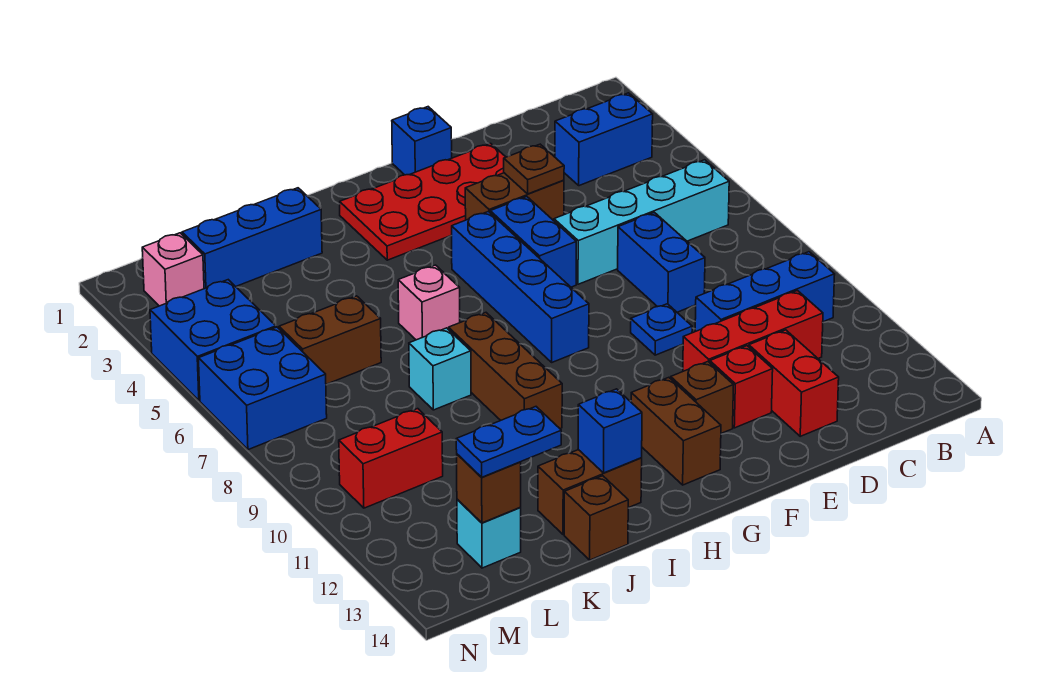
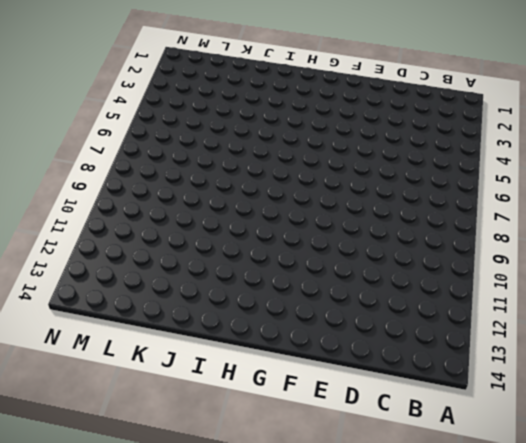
none -> blue 1x2 brick [555,93,653,186]
none -> cyan 1x4 brick [554,160,729,284]
none -> blue 1x3 brick [695,252,835,331]
none -> red 1x3 brick [683,291,823,371]

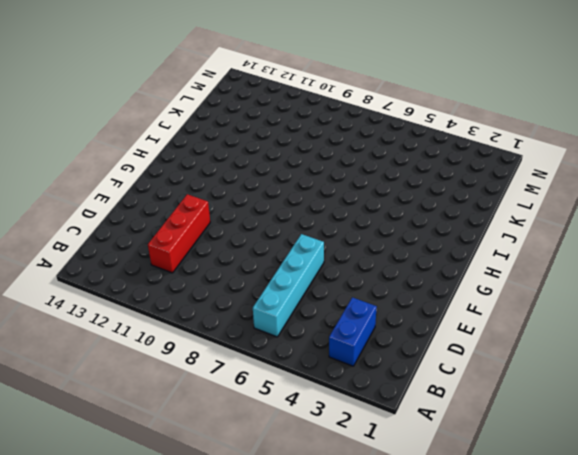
none -> blue 1x3 brick [695,252,835,331]
none -> blue 1x2 brick [618,212,705,312]
none -> red 1x2 brick [749,330,839,436]
none -> red 2x4 plate [340,143,506,260]

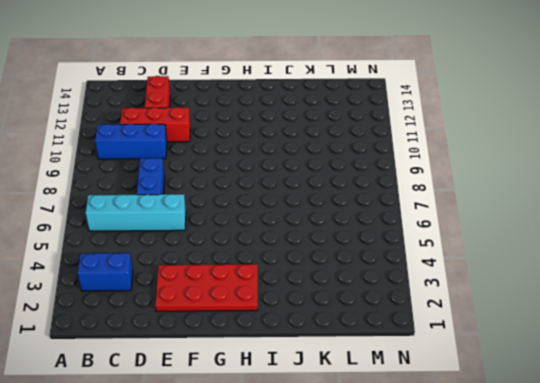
none -> brown 1x2 brick [465,173,564,221]
none -> blue 1x1 plate [631,304,692,355]
none -> red 1x1 brick [710,346,773,428]
none -> blue 1x1 brick [392,107,452,175]

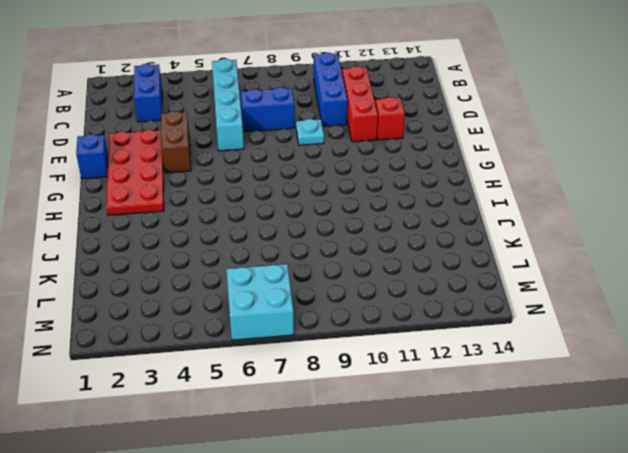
cyan 1x1 plate [296,119,324,145] -> blue 1x1 plate [631,304,692,355]
cyan 2x2 brick [227,264,294,340] -> blue 2x2 brick [199,327,327,450]
none -> red 1x2 brick [749,330,839,436]
none -> blue 1x2 brick [490,197,576,287]
none -> brown 1x1 brick [671,362,733,433]
none -> blue 1x4 brick [451,212,589,362]

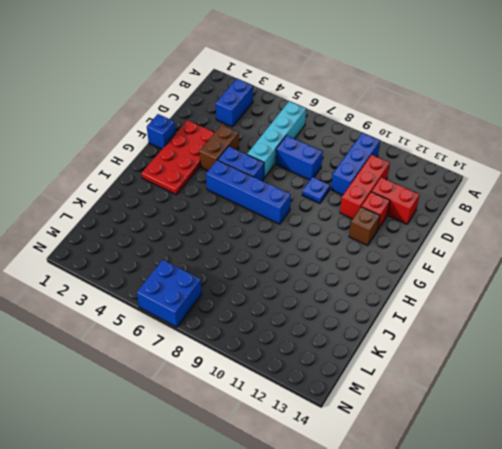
none -> brown 1x2 brick [631,377,721,485]
none -> pink 1x1 brick [398,265,460,340]
none -> brown 1x3 brick [449,313,562,429]
none -> brown 1x2 brick [538,450,642,535]

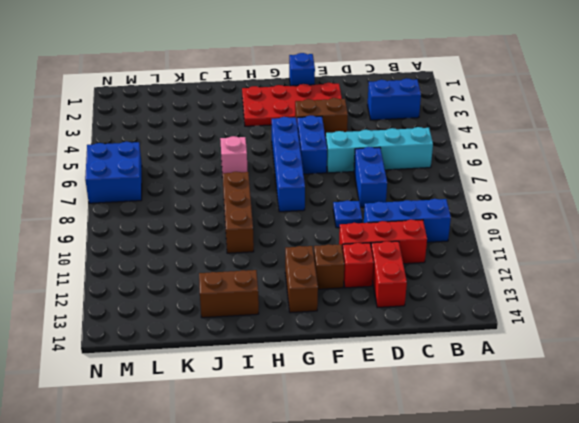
none -> blue 1x3 brick [182,188,322,289]
none -> cyan 1x1 brick [409,328,471,410]
none -> brown 1x1 brick [564,476,628,560]
none -> brown 1x2 brick [279,296,381,384]

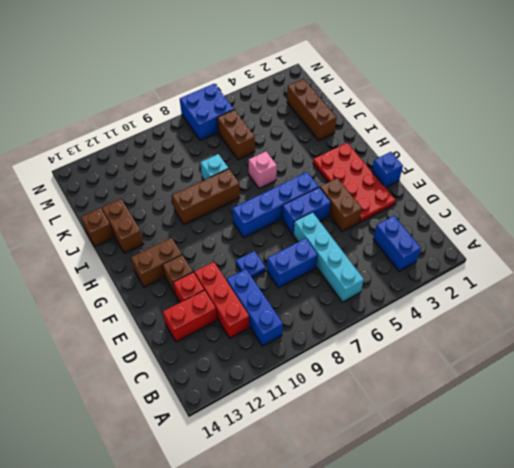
brown 1x3 brick [287,79,337,141] -> blue 1x3 brick [182,188,322,289]
none -> red 1x2 brick [339,409,443,508]
none -> cyan 1x1 brick [457,499,521,568]
none -> pink 1x1 brick [142,233,204,306]
none -> blue 2x2 brick [150,280,276,401]

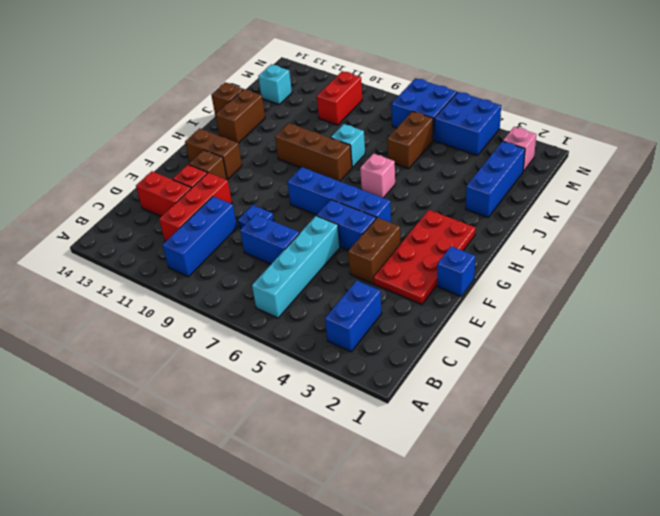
none -> brown 1x1 plate [504,144,564,194]
none -> blue 1x1 brick [578,389,642,473]
none -> brown 1x1 brick [457,454,521,523]
none -> blue 1x2 plate [456,407,561,477]

